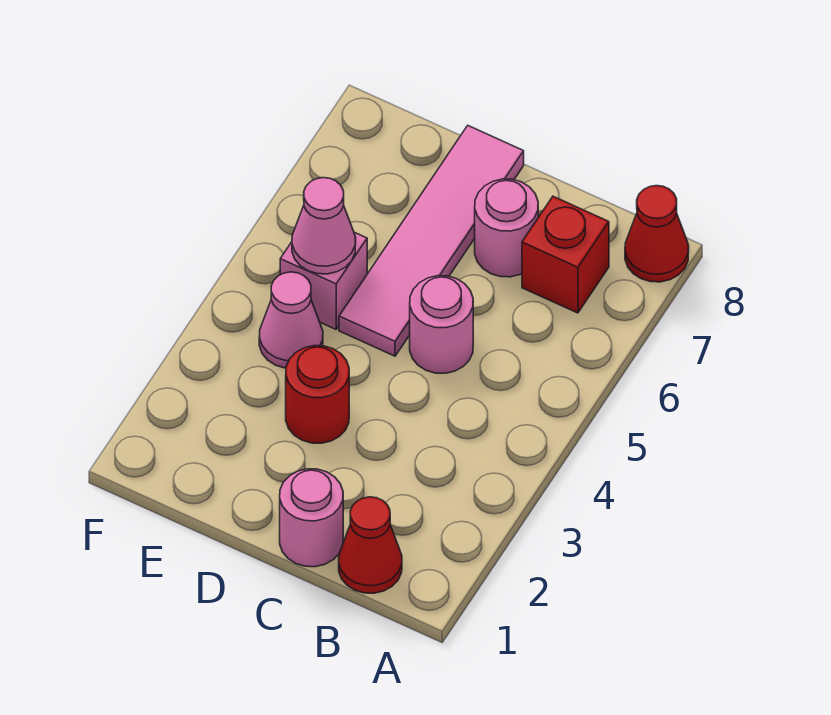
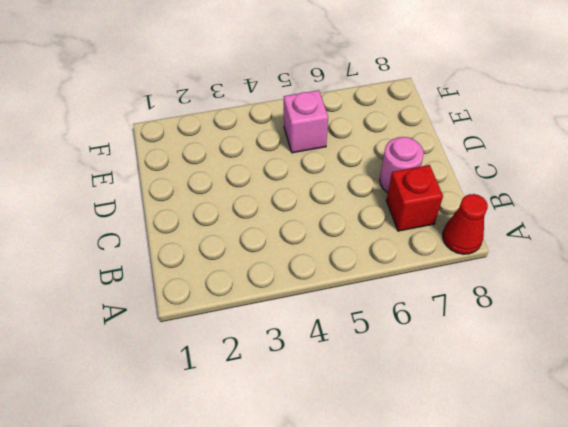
none -> red 1x1 cone [339,497,402,593]
none -> pink 1x1 round brick [280,469,343,567]

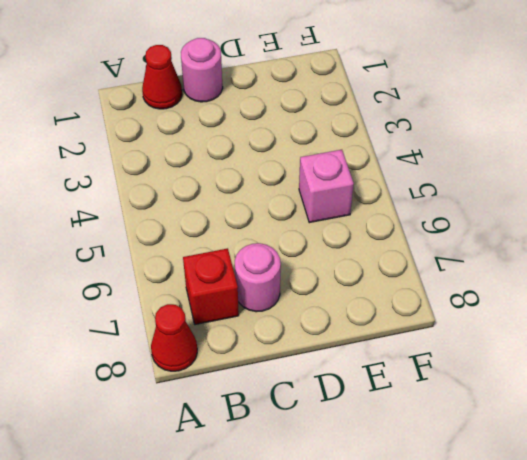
none -> pink 1x1 round brick [410,276,473,373]
none -> red 1x1 round brick [286,346,349,443]

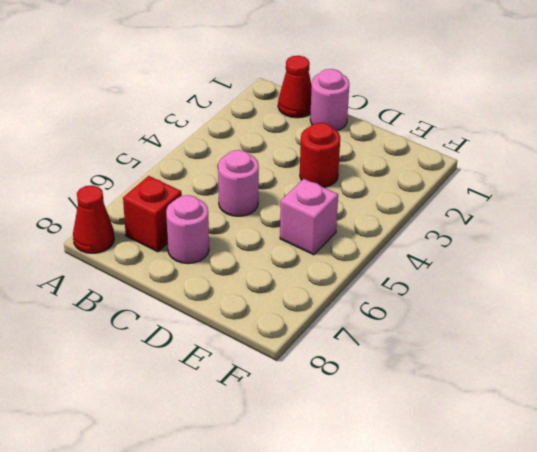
none -> pink 1x4 tile [339,126,524,356]
none -> pink 1x1 cone [259,272,323,368]

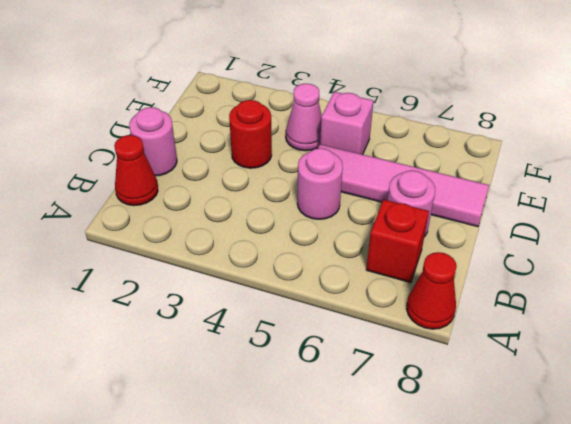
none -> pink 1x1 cone [292,178,356,274]

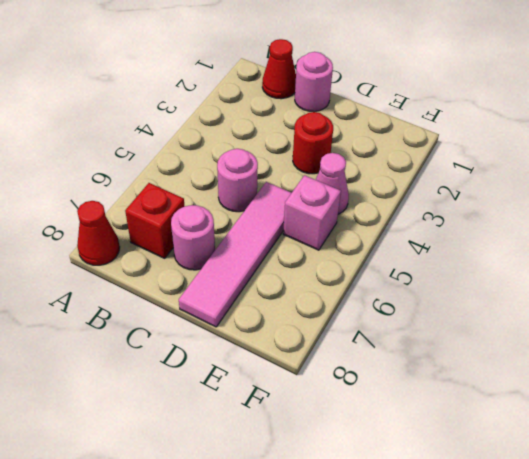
none -> pink 1x1 cone [292,178,356,274]

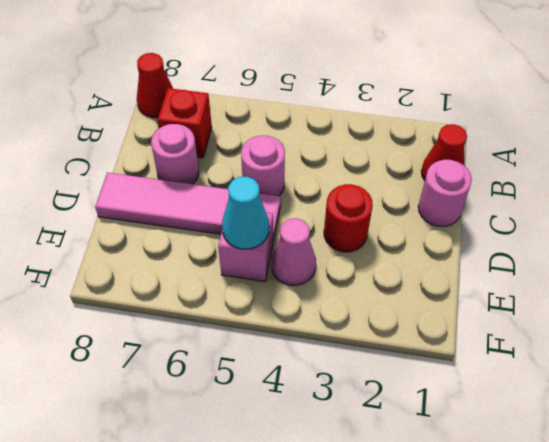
cyan 1x1 cone [222,177,269,249] -> pink 1x1 cone [292,178,356,274]

